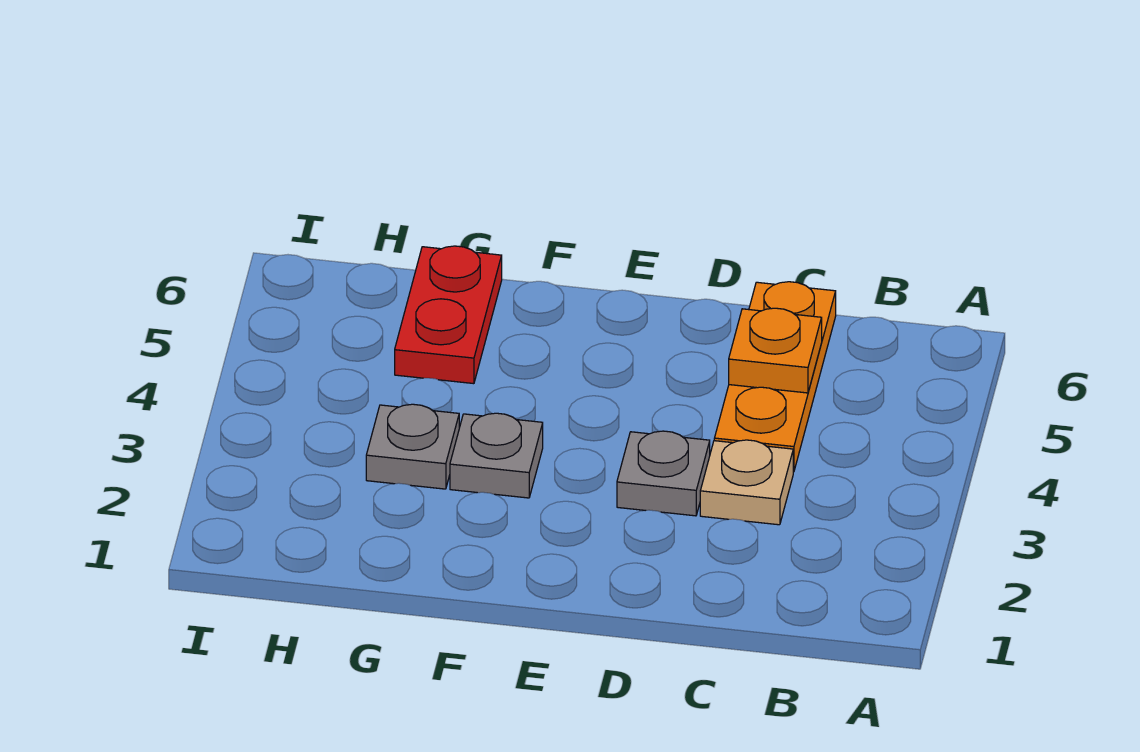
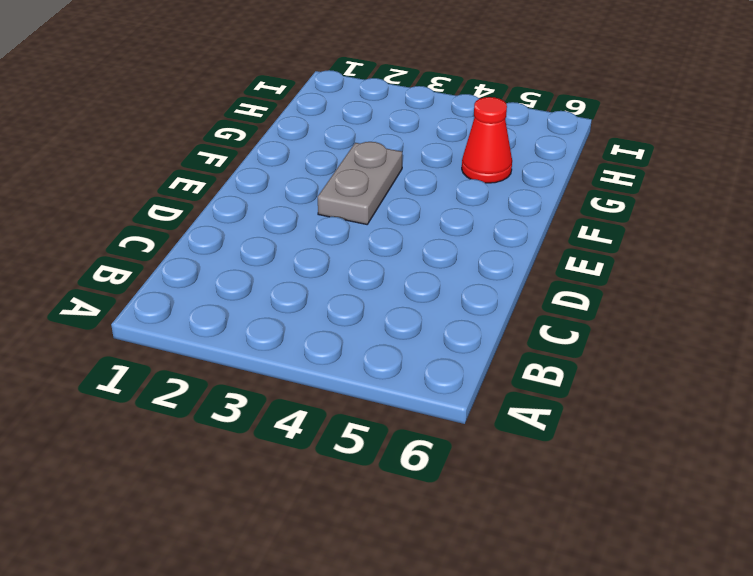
grey 1x2 plate [318,142,402,224] -> grey 1x1 plate [450,413,543,498]
red 1x1 cone [462,97,512,183] -> red 1x2 plate [395,246,502,384]
none -> tan 1x1 plate [700,440,793,525]
none -> orange 1x3 plate [714,282,836,472]

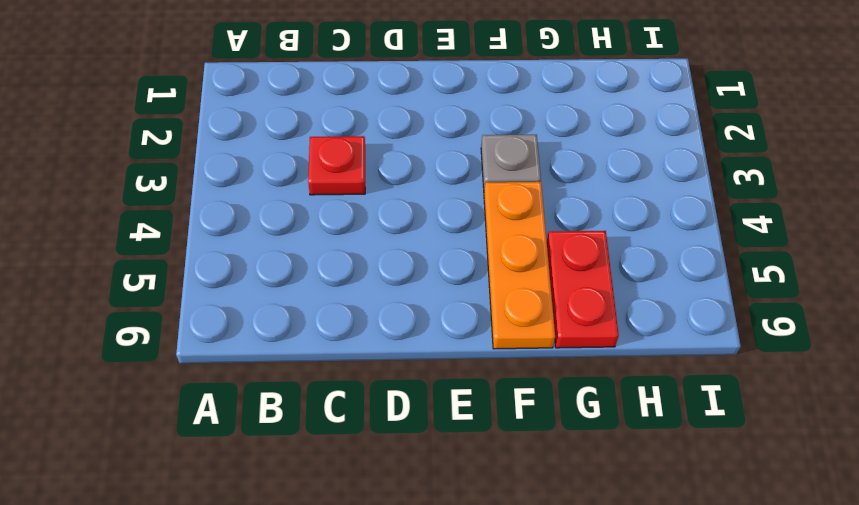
red 1x1 plate [308,136,365,195] -> tan 1x1 plate [700,440,793,525]
orange 1x3 plate [484,182,555,349] -> orange 1x3 plate moved to [714,282,836,472]
none -> grey 1x1 plate [617,431,710,516]
none -> grey 1x1 plate [366,404,459,489]

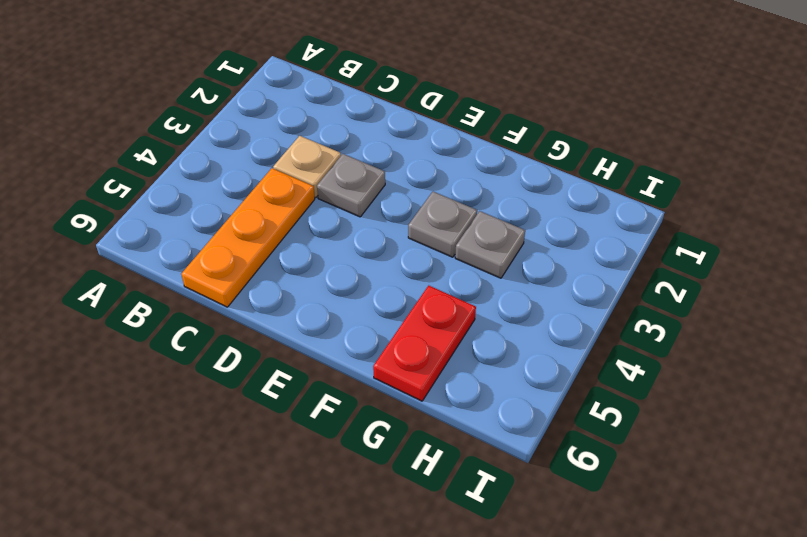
none -> orange 1x1 plate [729,308,822,393]

